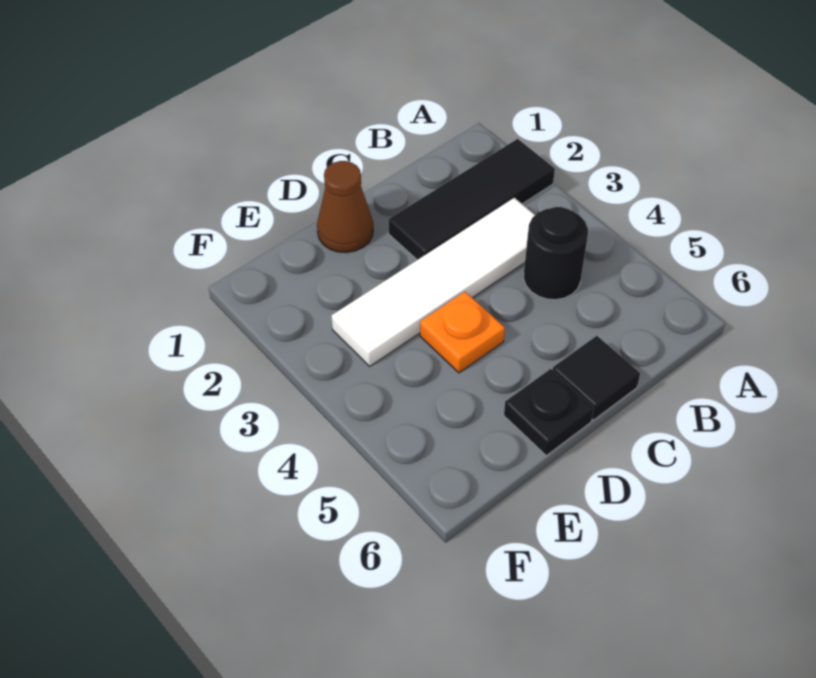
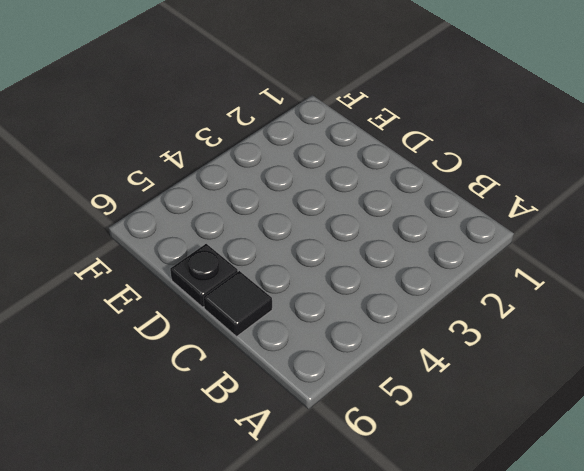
none -> black 1x3 tile [389,139,555,260]
none -> white 1x4 tile [332,198,535,366]

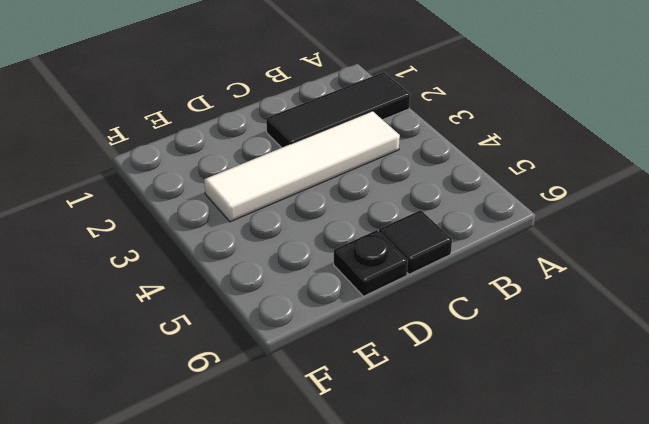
none -> black 1x1 round brick [524,207,588,300]
none -> brown 1x1 cone [317,161,373,253]

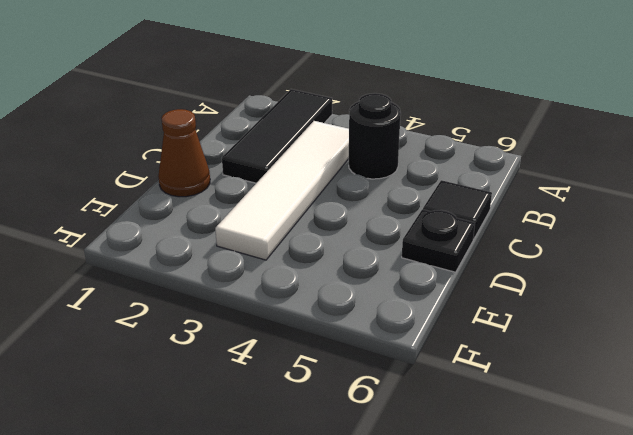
none -> orange 1x1 plate [420,292,505,373]

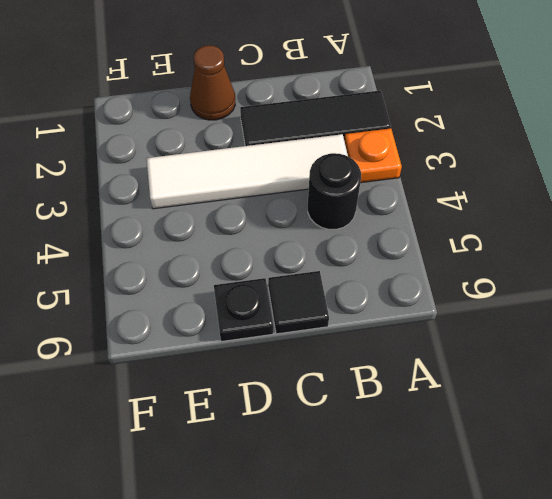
orange 1x1 plate [344,128,402,183] -> orange 1x1 plate moved to [420,292,505,373]

